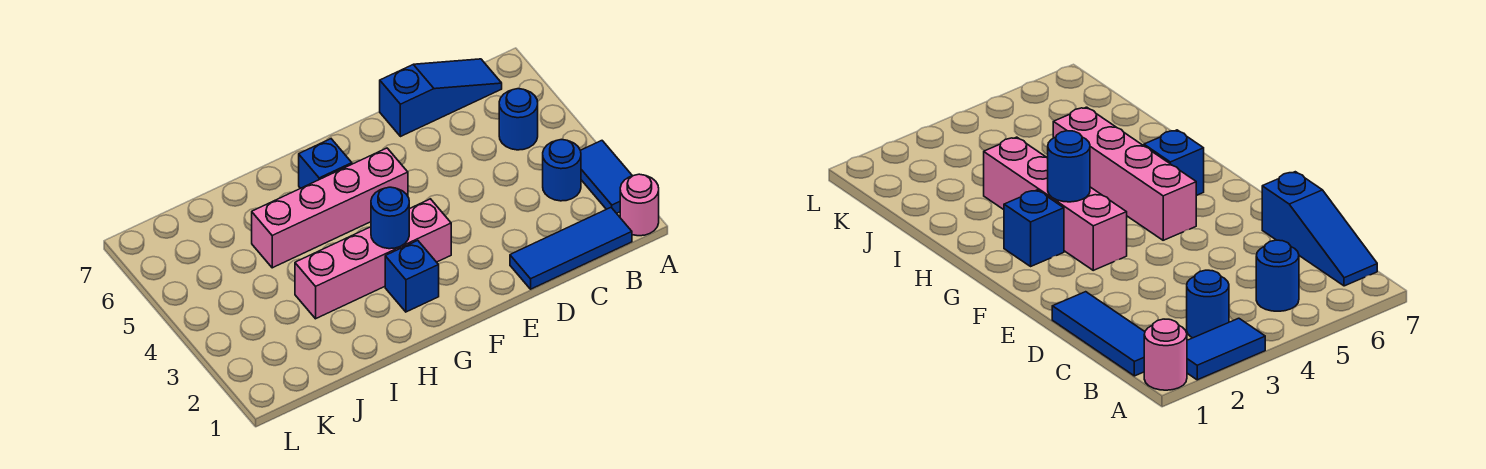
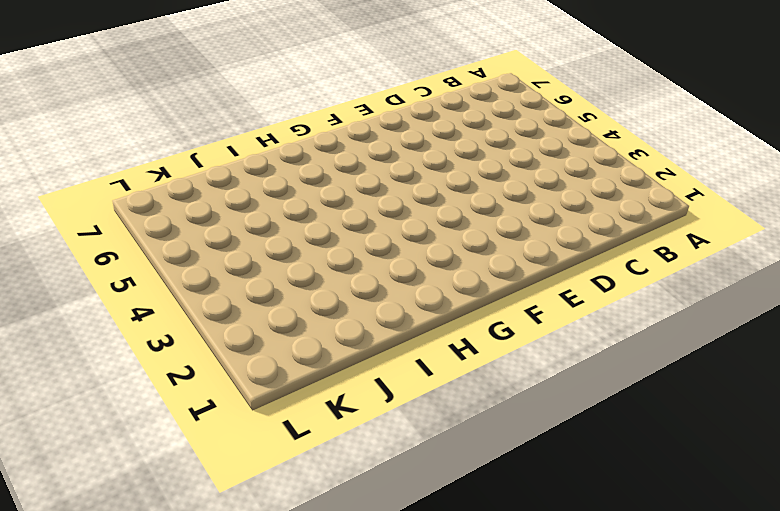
none -> pink 1x1 round brick [620,174,659,236]
none -> blue 1x2 tile [581,141,632,213]

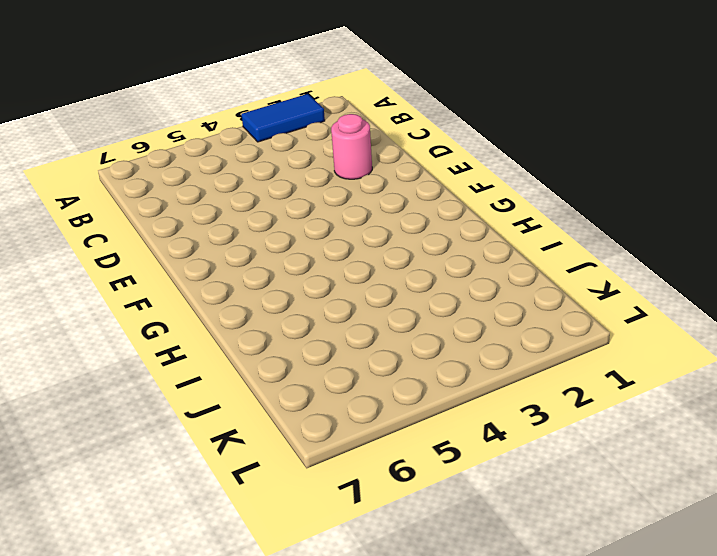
pink 1x1 round brick [331,114,372,179] -> pink 1x1 round brick moved to [620,174,659,236]
none -> blue 1x3 tile [510,208,632,289]
none -> blue 1x1 round brick [543,140,581,201]

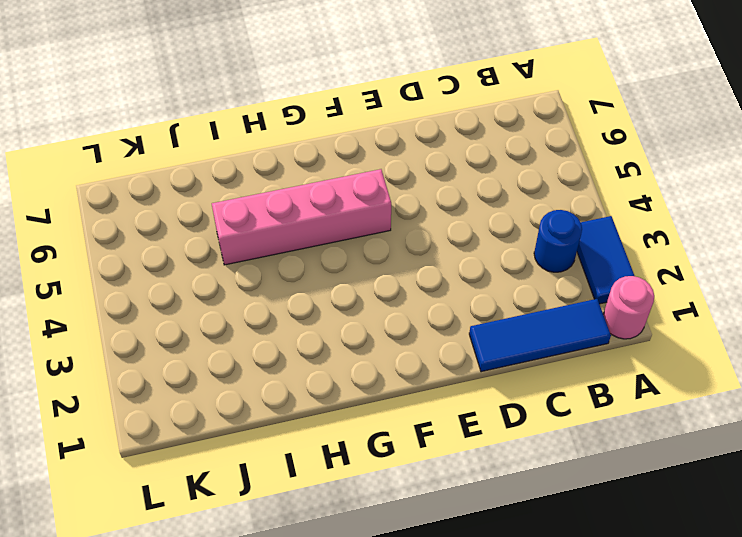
none -> blue 1x1 round brick [499,89,538,150]
none -> blue 1x3 slope [380,59,502,137]

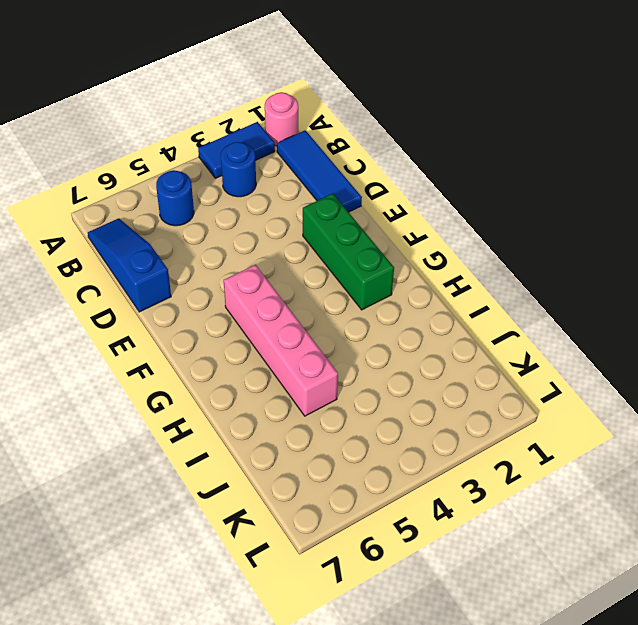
green 1x3 brick [303,194,394,310] -> blue 1x1 brick [385,241,439,312]
none -> pink 1x4 brick [295,199,451,319]
none -> blue 1x1 brick [299,139,352,188]

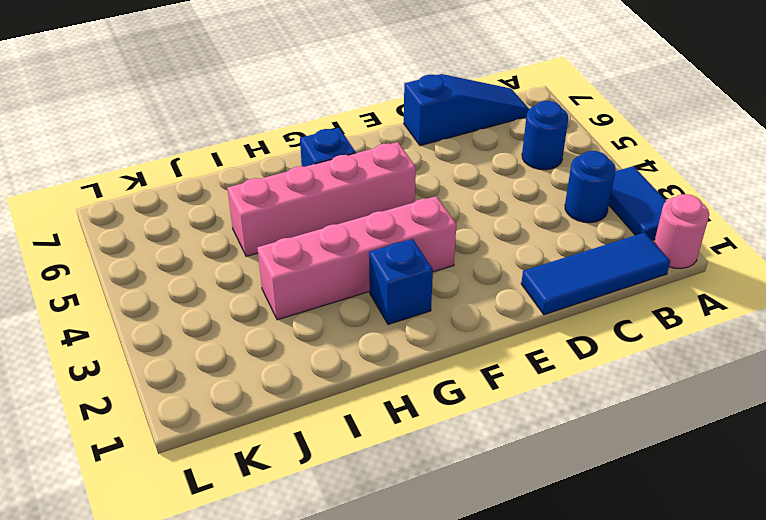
none -> blue 1x1 round brick [371,187,409,249]

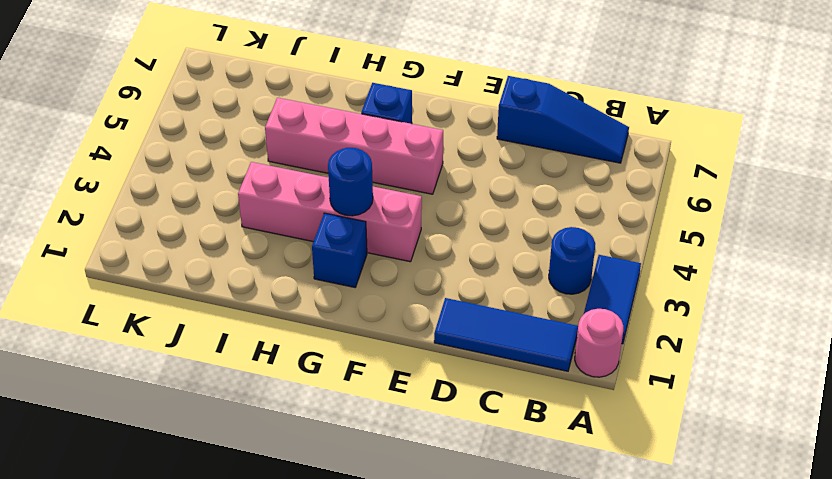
none -> blue 1x1 round brick [499,89,538,150]

